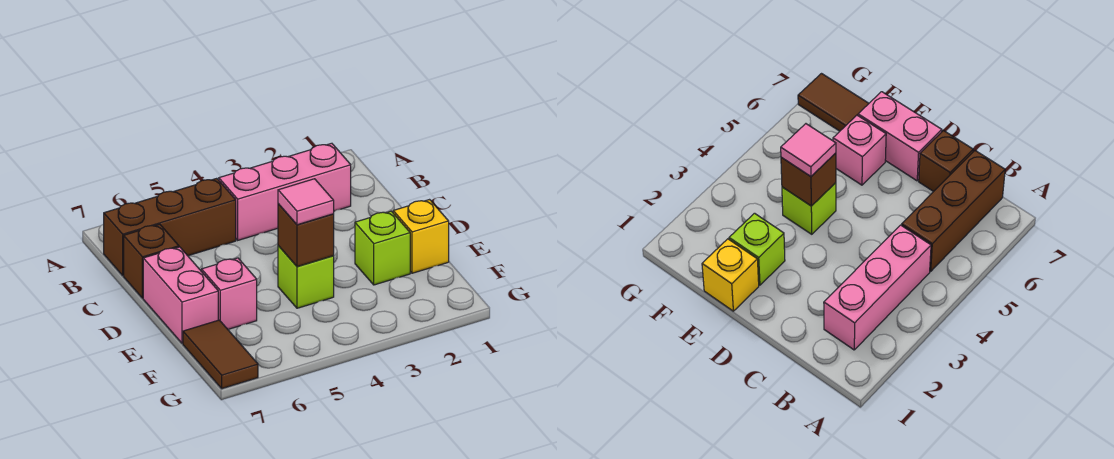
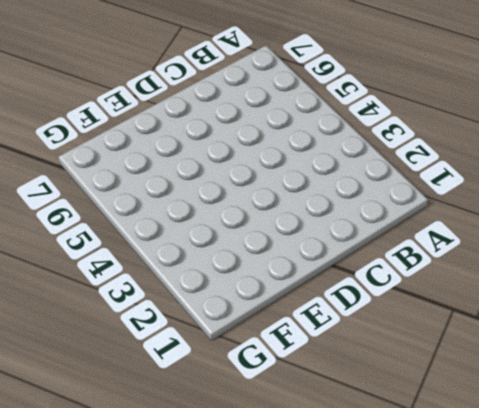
none -> pink 1x3 brick [219,143,351,240]
none -> brown 1x3 brick [104,178,236,275]

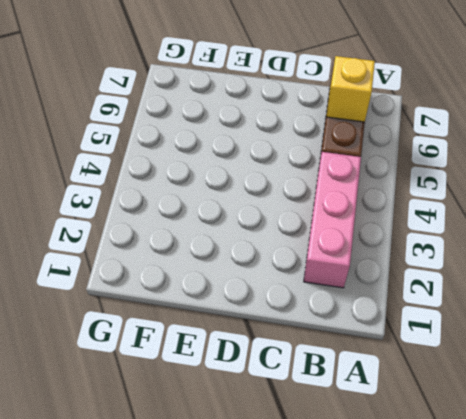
yellow 1x1 brick [327,56,375,122] -> yellow 1x1 brick moved to [393,200,449,273]
none -> brown 1x1 brick [124,224,179,298]
none -> pink 1x2 brick [143,247,218,343]

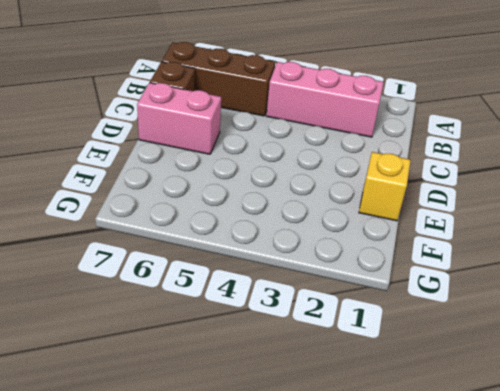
pink 1x2 brick [137,83,221,154] -> pink 1x2 brick turned to [143,247,218,343]
none -> lime 1x1 brick [355,211,410,285]
none -> lime 1x1 brick [278,246,334,308]

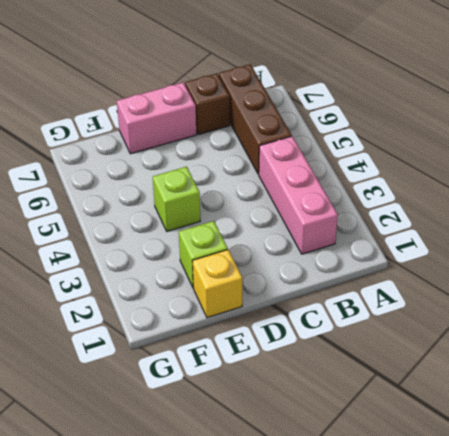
none -> pink 1x1 brick [201,258,257,329]
none -> brown 1x2 tile [183,320,258,389]

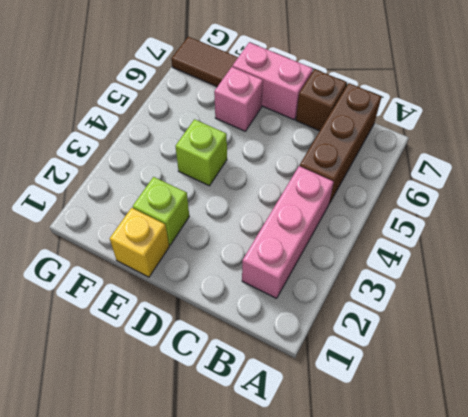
none -> brown 1x1 brick [278,204,334,267]
none -> pink 1x1 tile [278,179,334,225]

